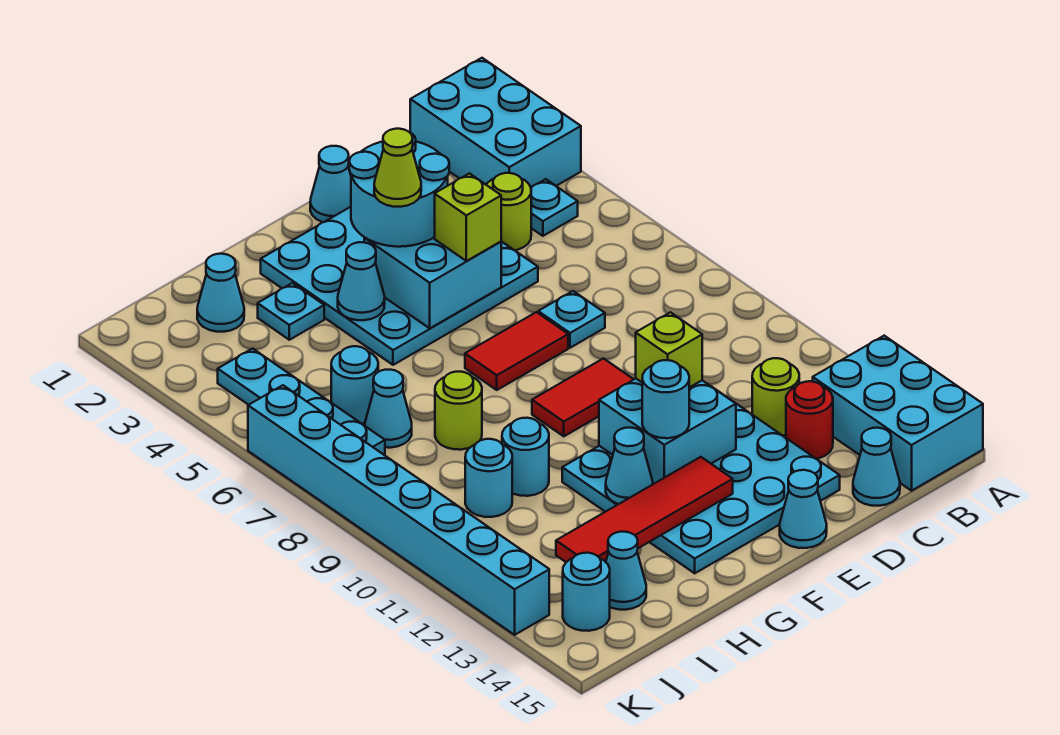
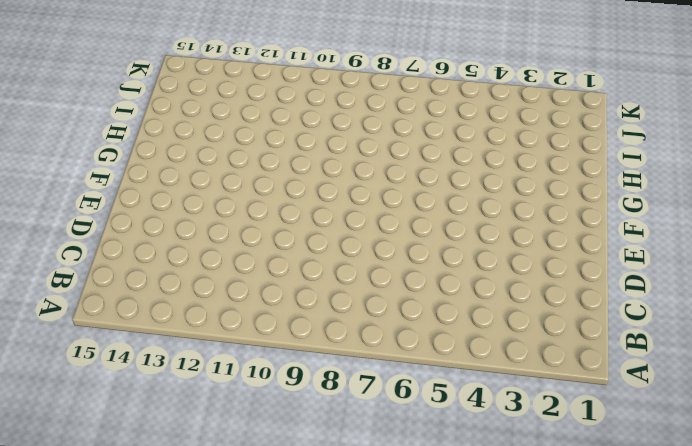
none -> cyan 2x3 brick [410,58,581,187]
none -> cyan 2x3 brick [813,336,983,491]
none -> cyan 1x1 plate [531,179,578,236]
none -> lime 1x1 round brick [486,173,531,250]

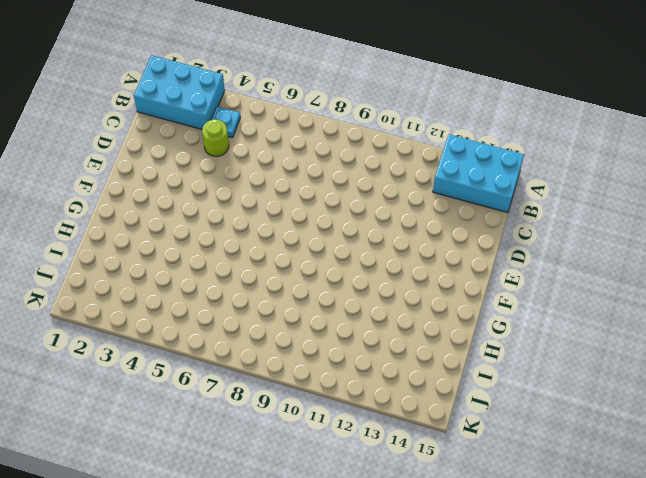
none -> lime 1x1 round brick [752,358,799,436]
none -> red 1x1 round brick [786,381,833,459]
none -> cyan 1x1 cone [853,428,900,506]
none -> cyan 4x4 plate [261,207,538,365]

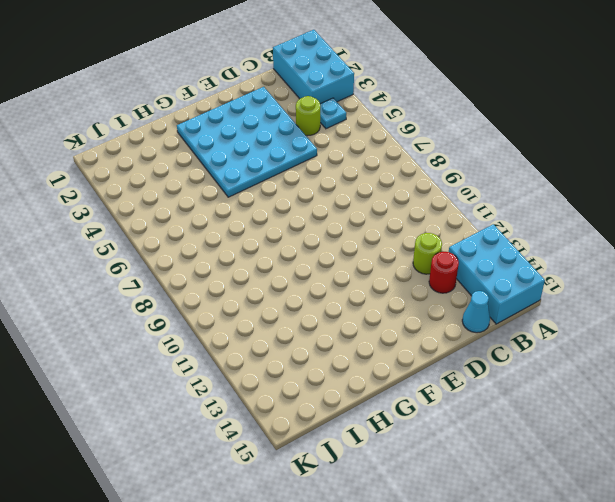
none -> cyan 1x1 plate [538,291,605,348]
none -> cyan 4x4 plate [562,384,840,573]
none -> cyan 1x1 cone [310,146,351,222]
none -> red 1x2 tile [465,312,568,390]

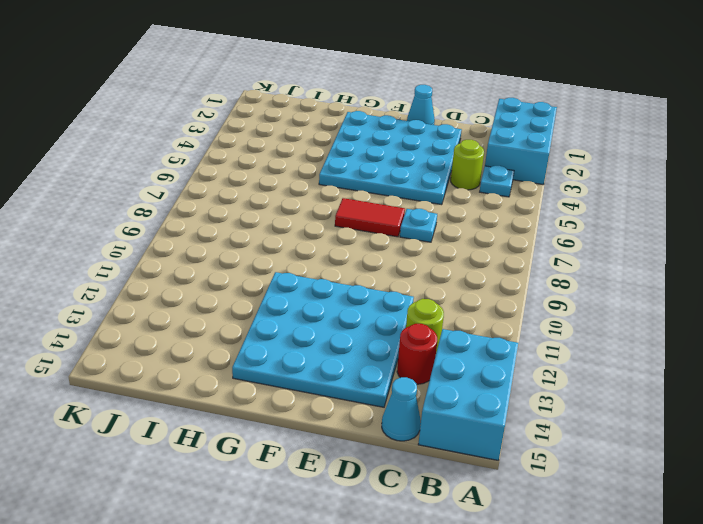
none -> red 1x2 tile [532,359,634,436]
none -> cyan 1x1 cone [780,470,827,548]
none -> cyan 1x1 plate [258,283,324,340]
none -> lime 1x1 round brick [435,371,482,450]

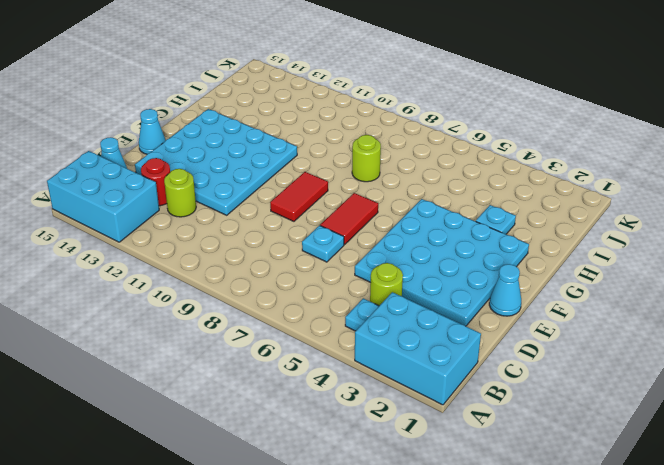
none -> cyan 1x1 round brick [502,418,549,496]
none -> cyan 1x1 cone [197,254,244,332]
none -> cyan 1x1 round brick [331,346,378,424]
none -> cyan 1x1 cone [365,370,412,448]

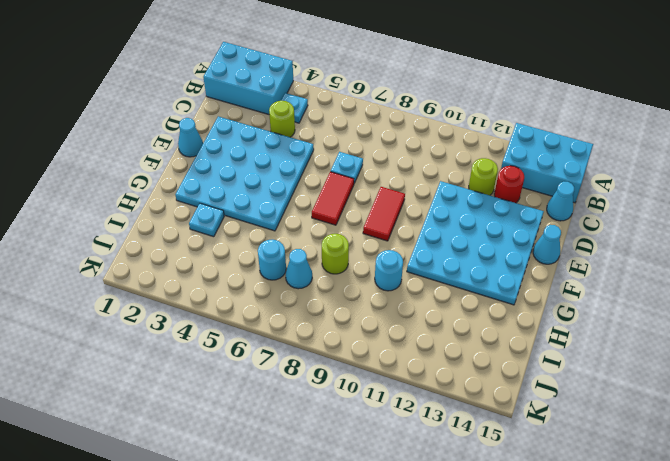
none -> cyan 1x1 cone [197,254,244,332]
none -> cyan 1x1 round brick [465,439,512,517]
none -> cyan 1x1 cone [606,532,646,610]
none -> cyan 1x4 plate [218,349,385,455]

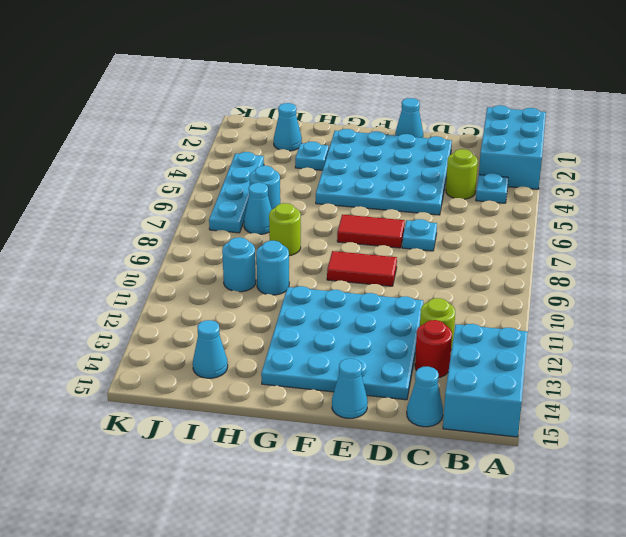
none -> cyan 1x1 round brick [563,553,610,631]
none -> cyan 1x8 brick [248,385,549,635]
none -> cyan 2x2 brick [364,237,501,328]
none -> cyan 2x2 brick [599,379,736,484]

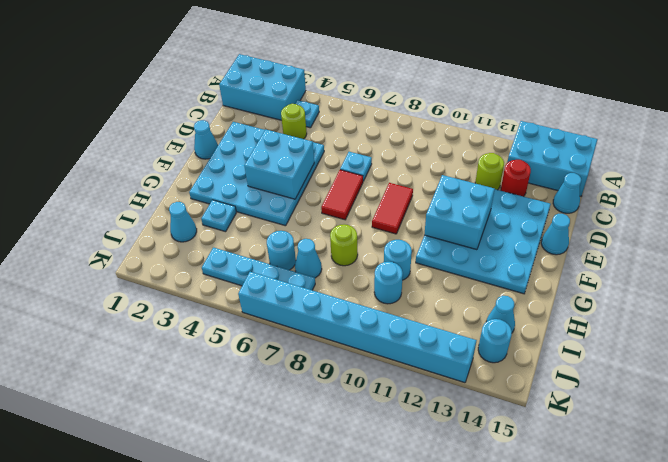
none -> red 1x4 tile [556,457,733,562]
none -> cyan 1x1 cone [338,242,385,320]
none -> cyan 1x1 cone [606,428,653,504]
none -> cyan 2x2 round brick [349,133,449,247]

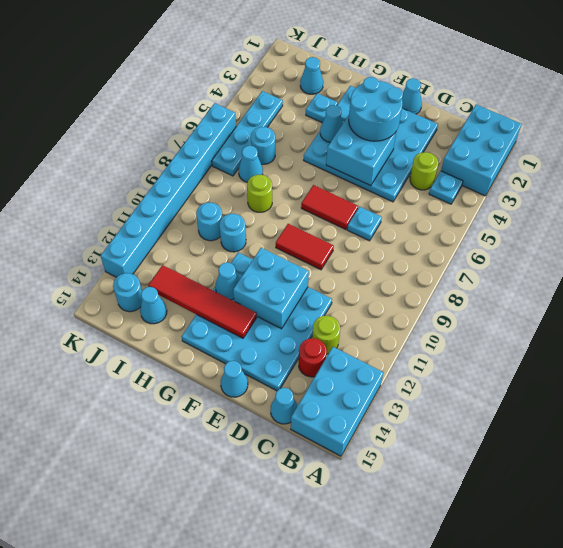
none -> lime 1x1 brick [435,173,501,261]
none -> lime 1x1 brick [636,312,702,387]
none -> cyan 1x1 round brick [642,360,689,438]
none -> lime 1x1 cone [374,129,421,207]

